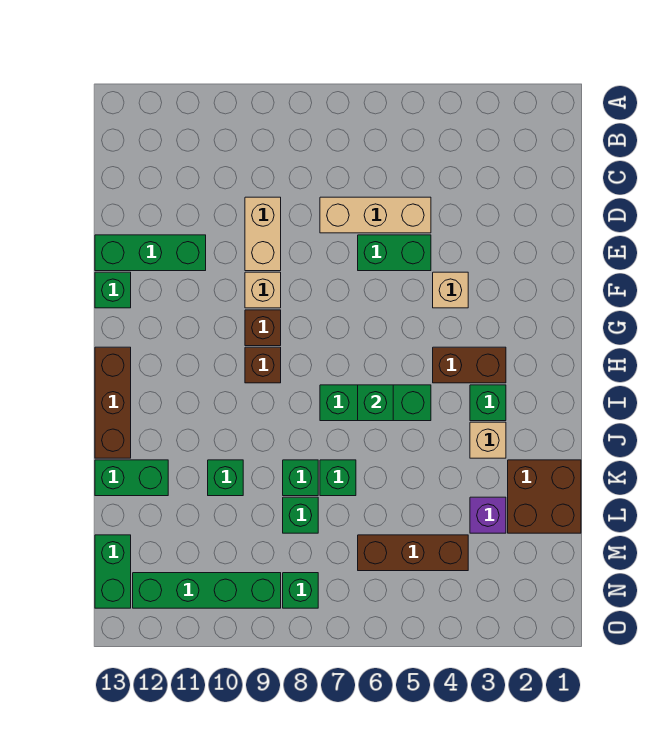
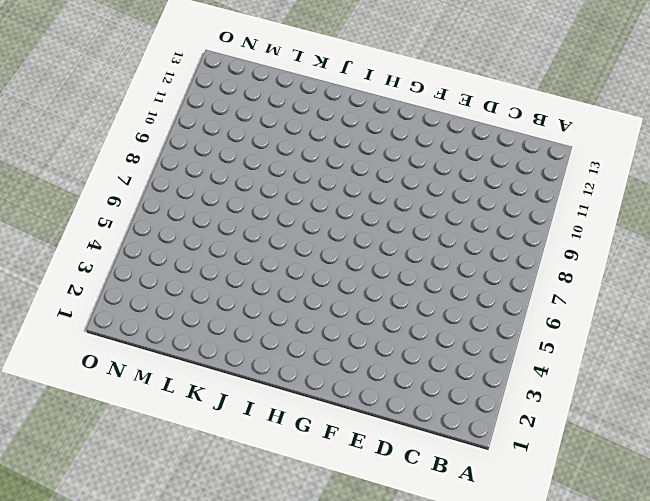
none -> tan 1x3 brick [320,197,431,233]
none -> tan 1x2 brick [245,197,281,271]
none -> green 1x2 brick [358,235,431,271]

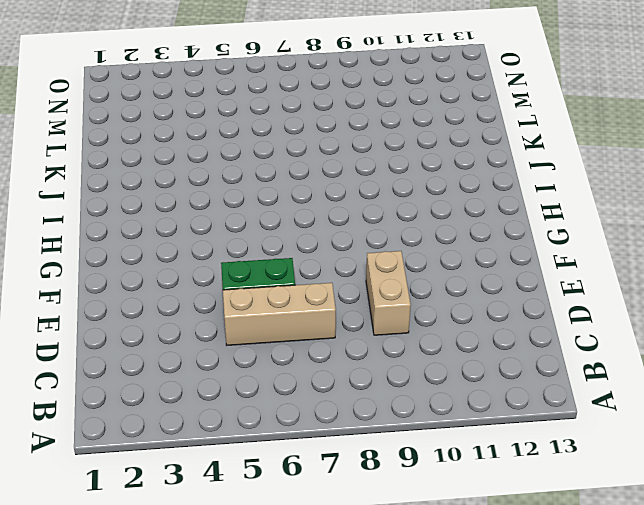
none -> green 1x3 brick [95,235,206,271]
none -> tan 1x1 brick [433,272,468,308]
none -> tan 1x1 brick [245,272,281,308]

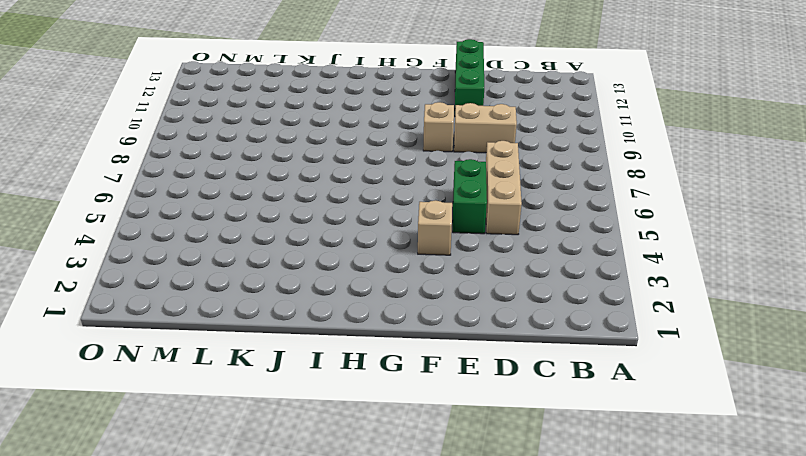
none -> green 1x1 brick [95,272,131,308]
none -> brown 1x1 brick [245,310,281,346]
none -> brown 1x2 brick [433,347,506,383]

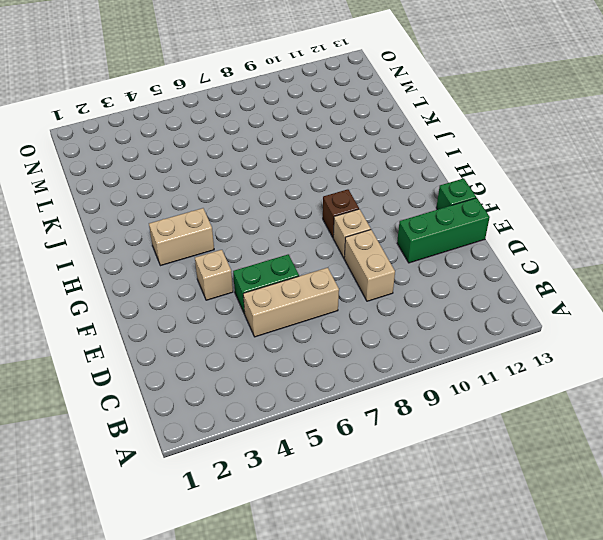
tan 1x2 brick [149,208,214,266] -> brown 1x2 brick [433,347,506,383]
none -> brown 1x1 brick [245,347,281,383]
none -> brown 1x3 brick [95,347,131,458]
none -> green 1x1 brick [470,385,506,421]

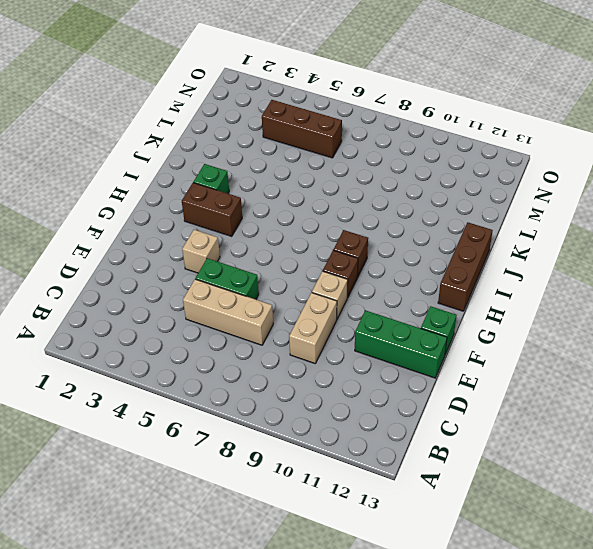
none -> green 1x3 brick [320,385,431,421]
none -> tan 1x1 brick [470,422,506,458]
none -> brown 2x2 brick [508,460,581,533]

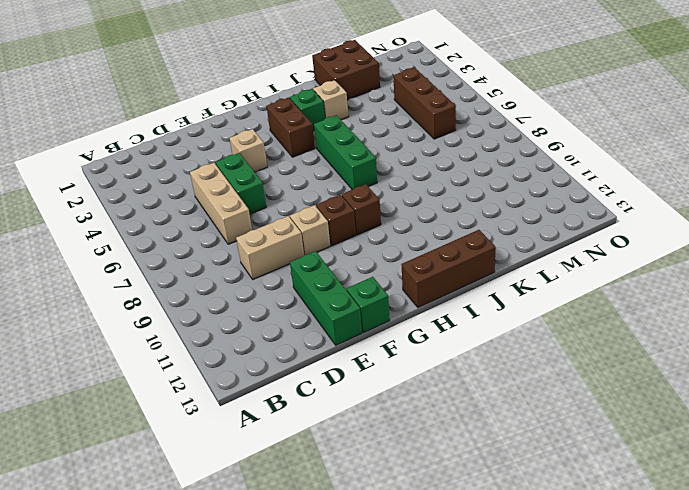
none -> green 1x1 brick [320,460,356,496]
none -> green 1x1 brick [283,460,318,496]
none -> green 1x1 brick [208,460,243,496]

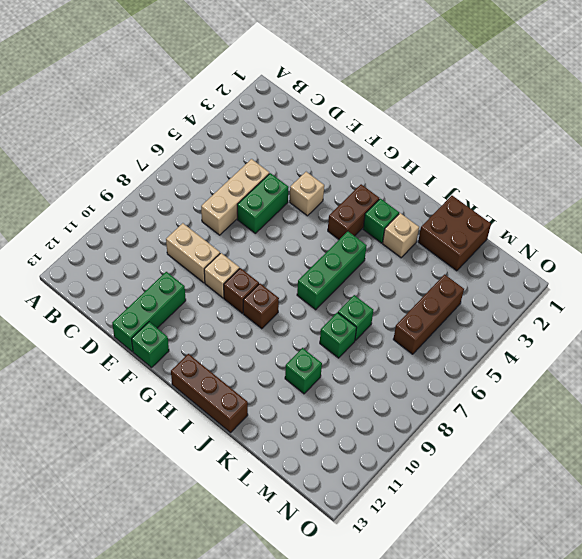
none -> green 1x2 brick [95,460,168,496]
none -> purple 1x1 brick [470,497,506,533]
none -> green 1x1 brick [283,497,318,533]

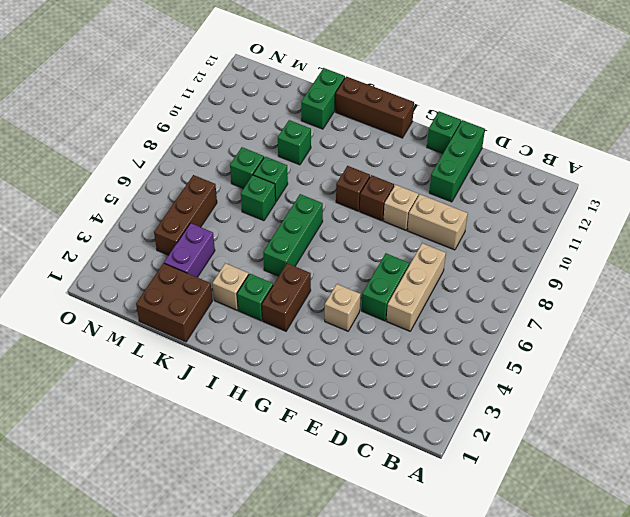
purple 1x2 brick [164,223,215,277] -> purple 1x1 brick [470,497,506,533]
none -> green 1x2 brick [95,535,131,608]
none -> green 1x1 brick [283,573,318,608]
none -> green 1x4 brick [133,573,281,608]

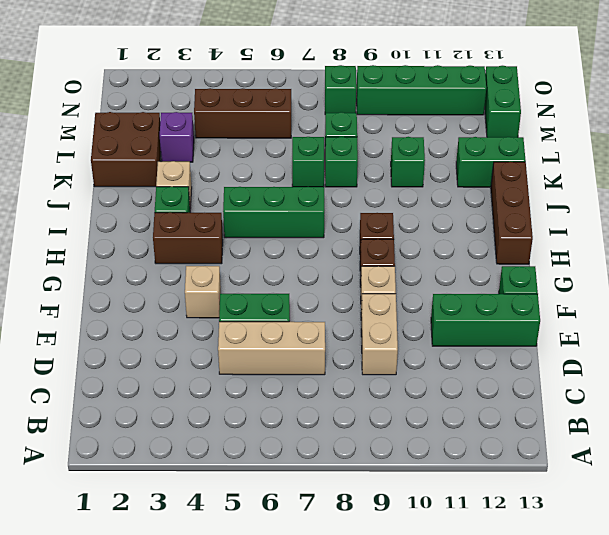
none -> green 1x1 brick [358,385,393,421]

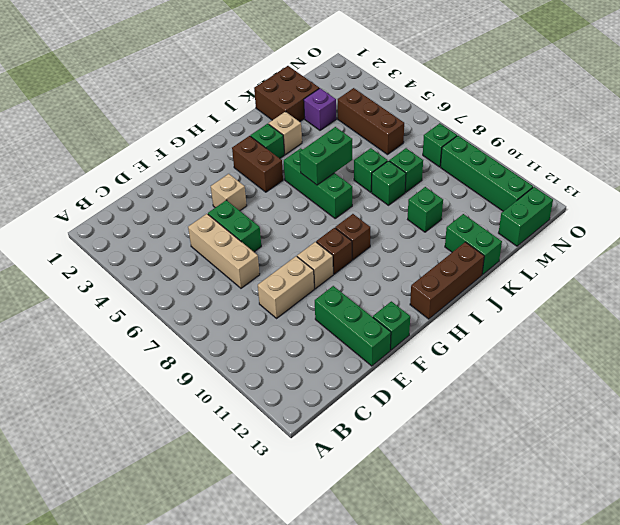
green 1x2 brick [300,127,352,185] -> green 1x1 brick [358,385,393,421]

